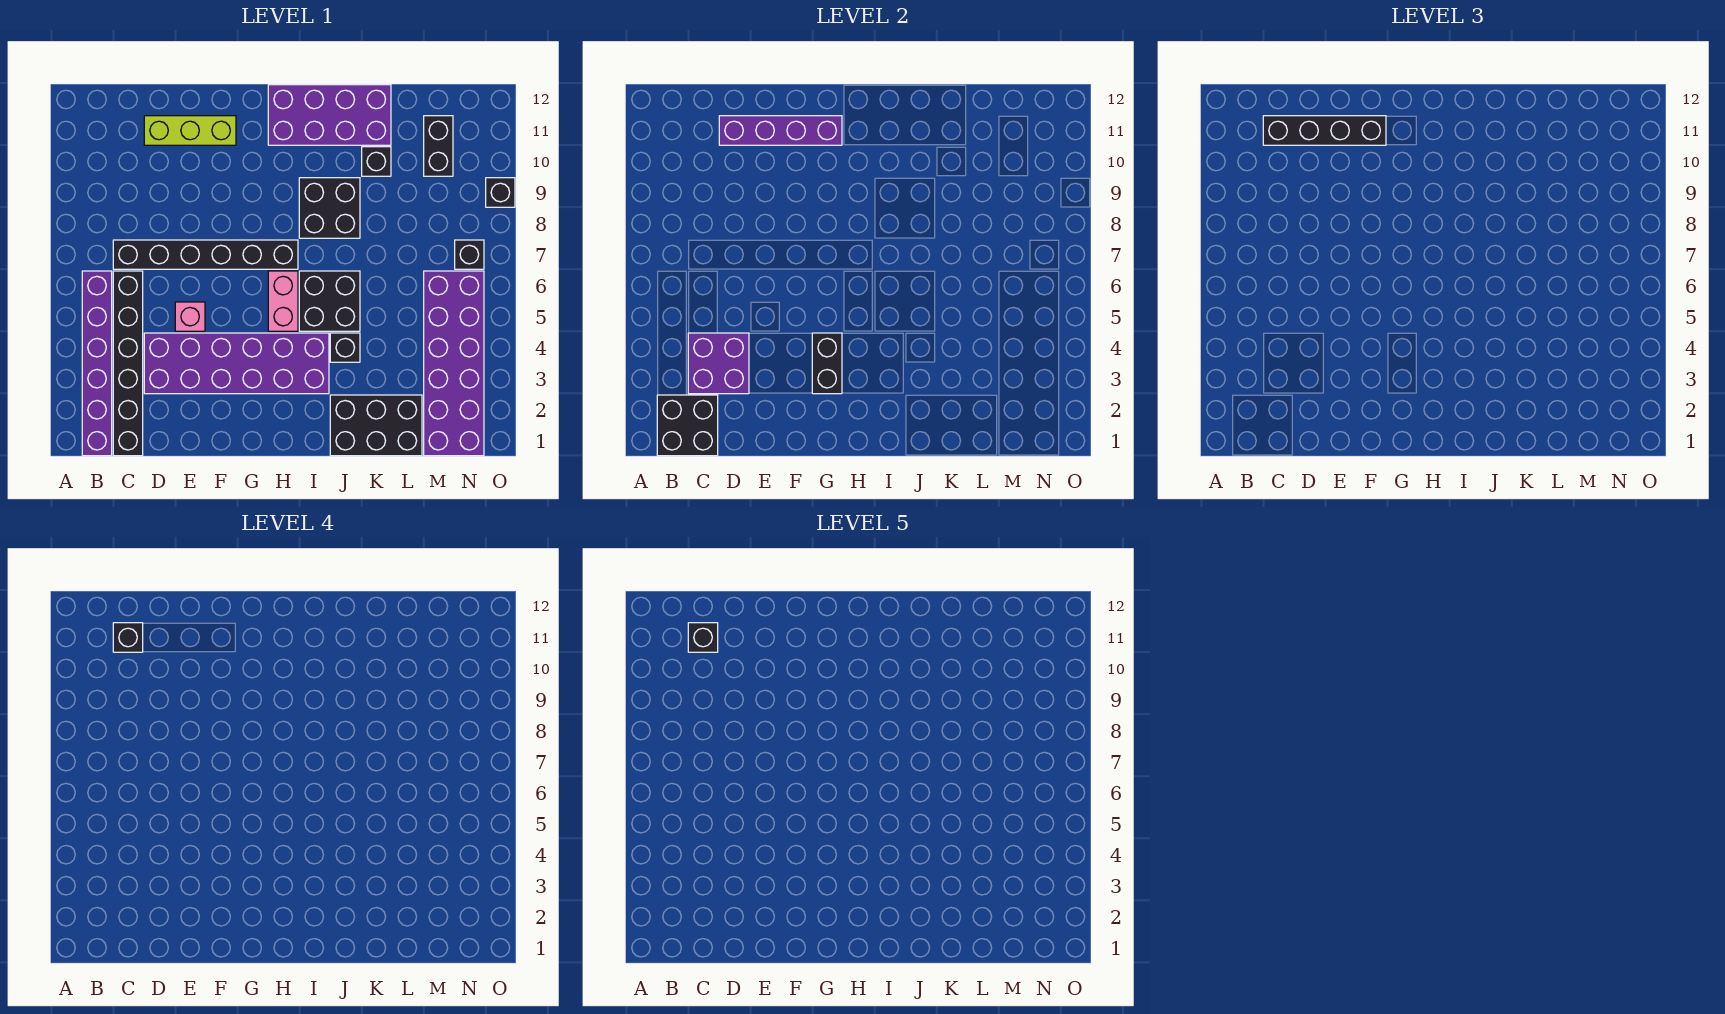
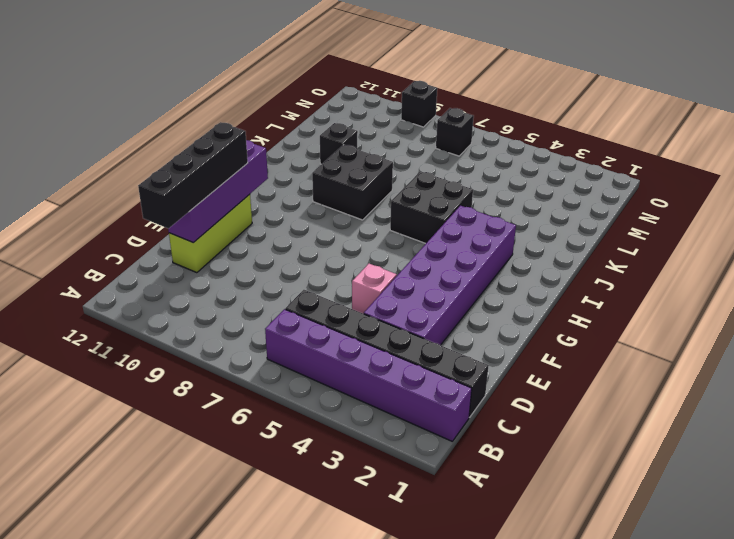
none -> black 1x6 brick [113,240,298,269]
none -> pink 1x2 brick [268,271,298,331]
none -> purple 2x4 brick [268,85,391,145]

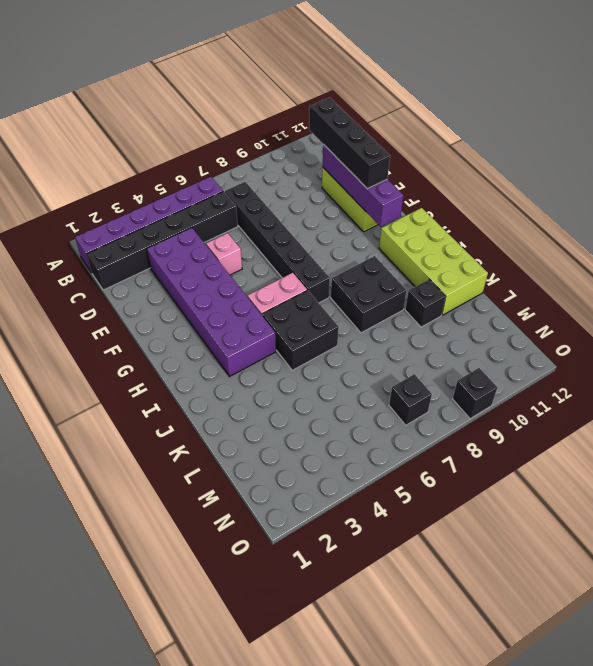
lime 2x4 brick [379,208,488,315] -> purple 2x4 brick [268,85,391,145]
none -> black 2x3 brick [330,395,422,456]
none -> black 1x1 brick [330,333,360,362]
none -> purple 2x6 brick [424,271,484,456]

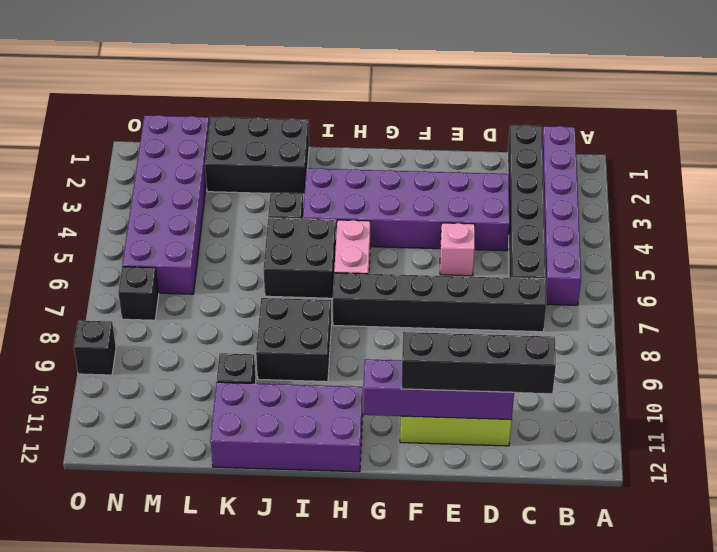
none -> black 1x2 brick [424,116,453,176]
none -> black 2x2 brick [657,395,718,456]
none -> purple 2x2 brick [688,333,749,394]

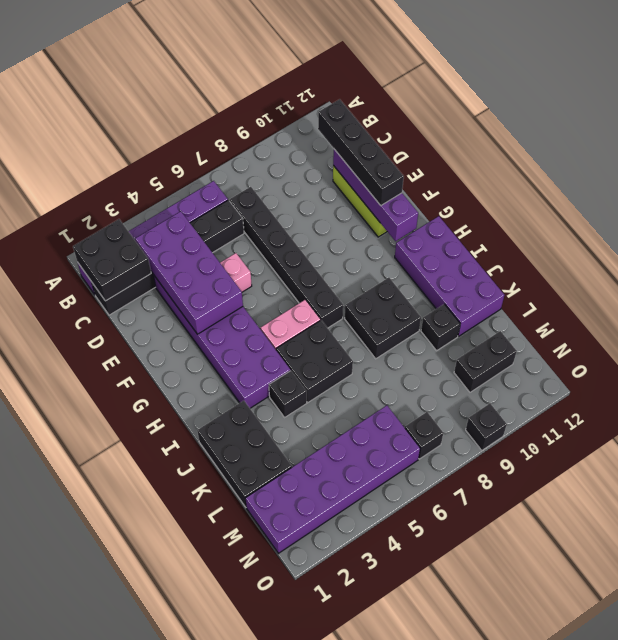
purple 2x4 brick [135,211,243,334] -> purple 2x2 brick [688,333,749,394]
none -> black 1x2 brick [812,333,842,394]
none -> black 1x1 brick [113,623,143,652]
none -> black 1x1 brick [688,623,718,652]

